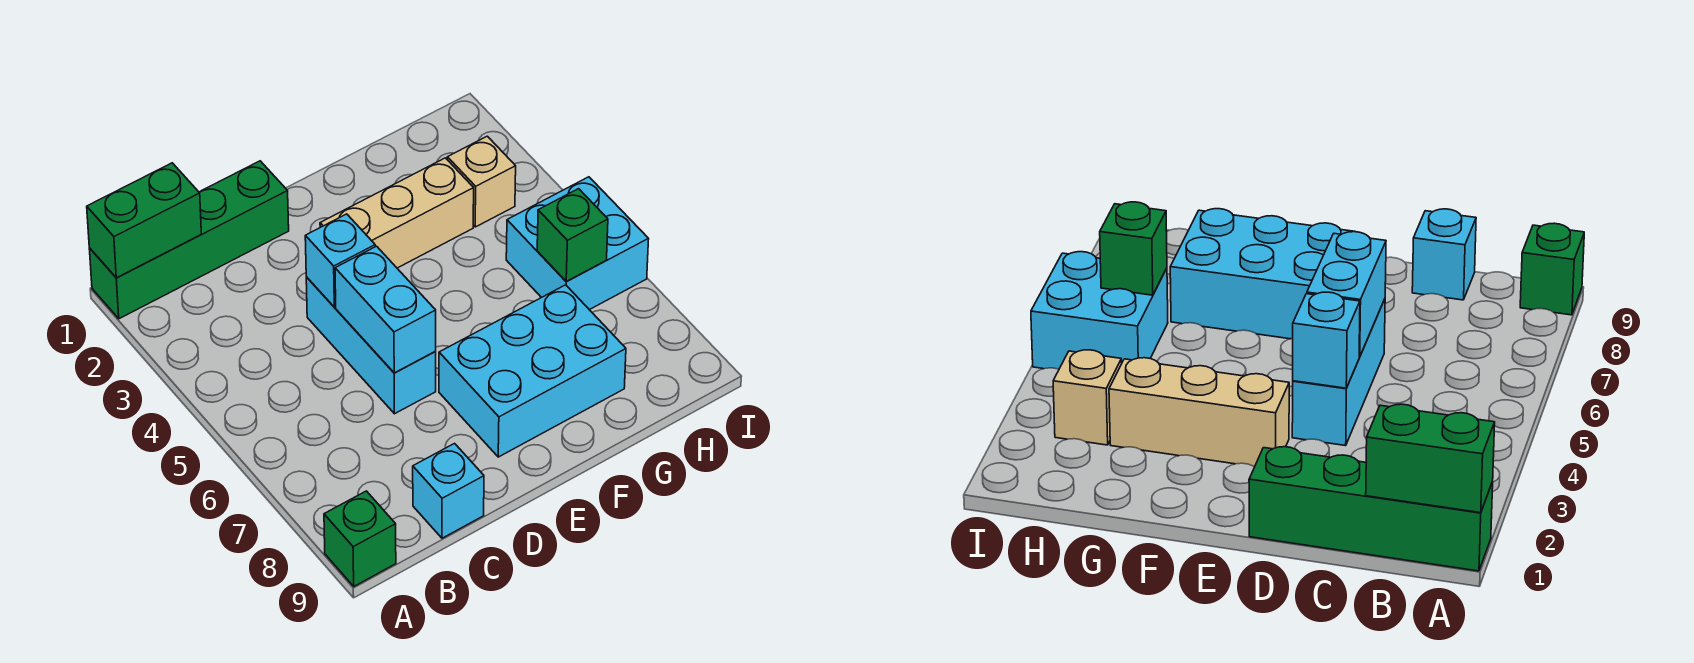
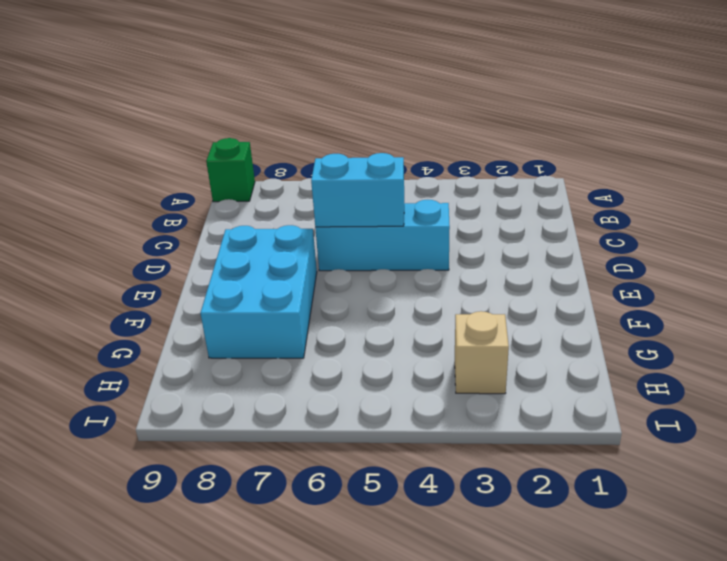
none -> green 1x4 brick [89,161,289,319]
none -> cyan 1x1 brick [413,444,484,538]
none -> tan 1x3 brick [320,158,474,268]

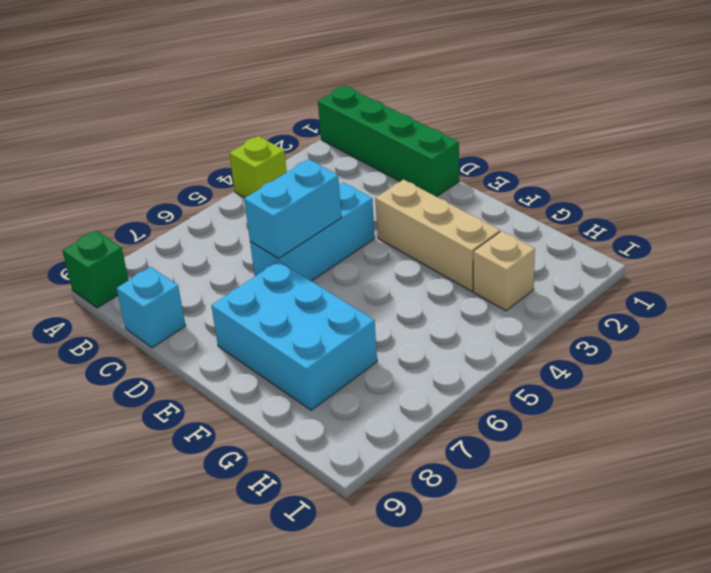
lime 1x1 brick [229,136,287,198] -> none
none -> cyan 2x2 brick [506,177,649,310]
none -> green 1x2 brick [87,163,201,278]
none -> cyan 1x1 brick [305,214,375,307]

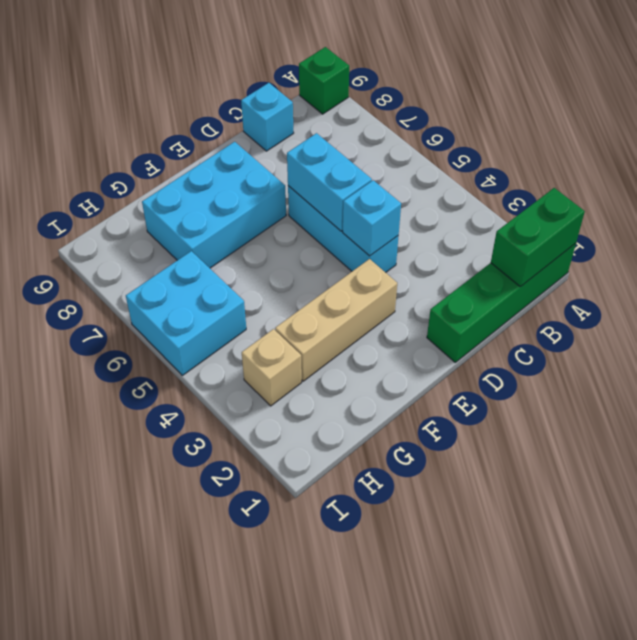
none -> green 1x1 brick [537,189,608,282]

